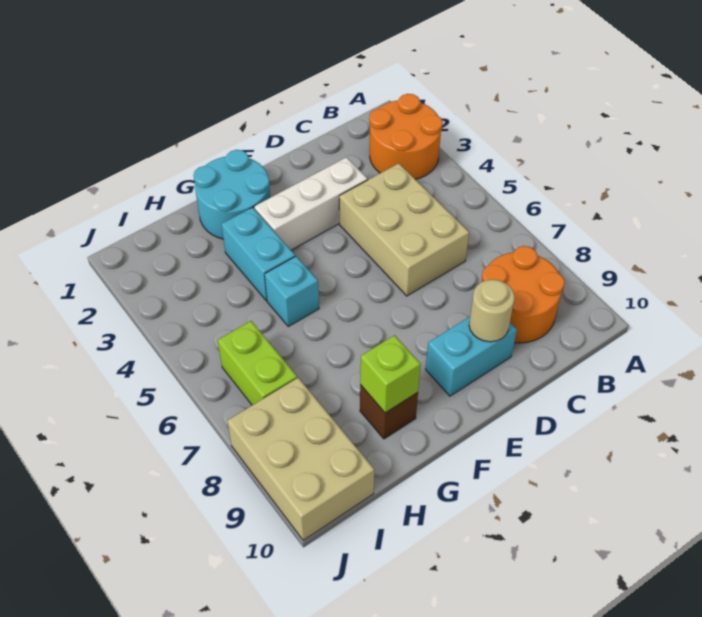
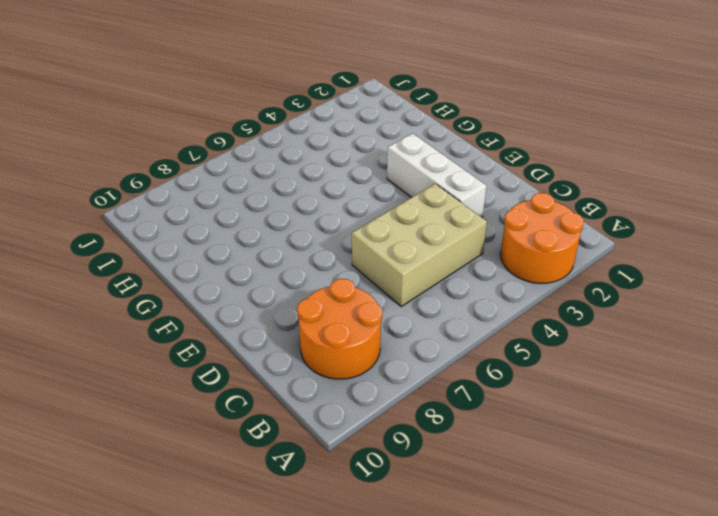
none -> cyan 1x2 brick [426,317,517,396]
none -> cyan 2x2 round brick [193,150,270,239]
none -> cyan 1x2 brick [221,207,295,301]

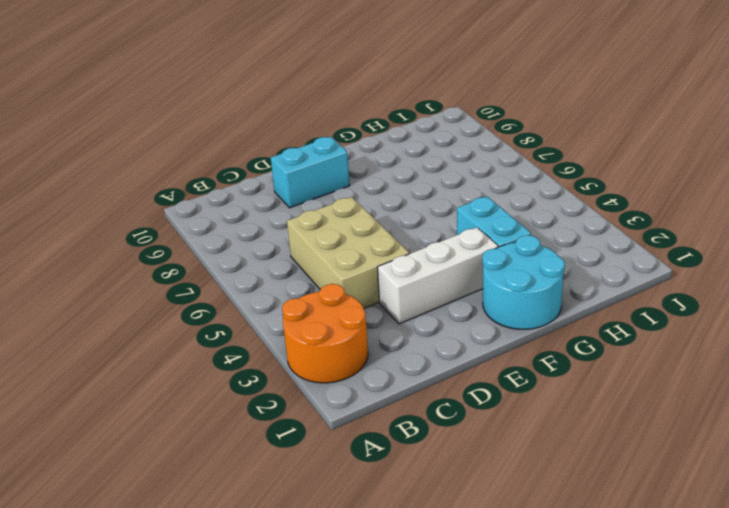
none -> orange 2x2 round brick [482,246,565,343]
none -> cyan 1x1 brick [265,256,319,326]
none -> brown 1x1 brick [360,385,418,439]

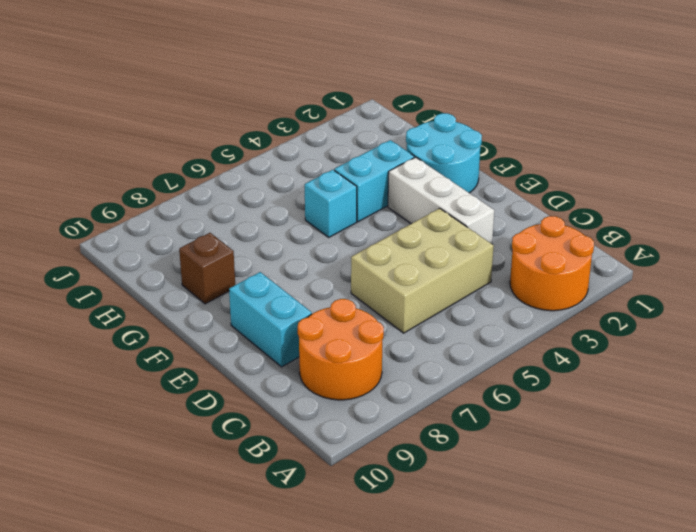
none -> lime 1x2 brick [218,321,297,405]
none -> tan 2x3 brick [227,378,374,540]
none -> tan 1x1 round brick [469,280,514,342]

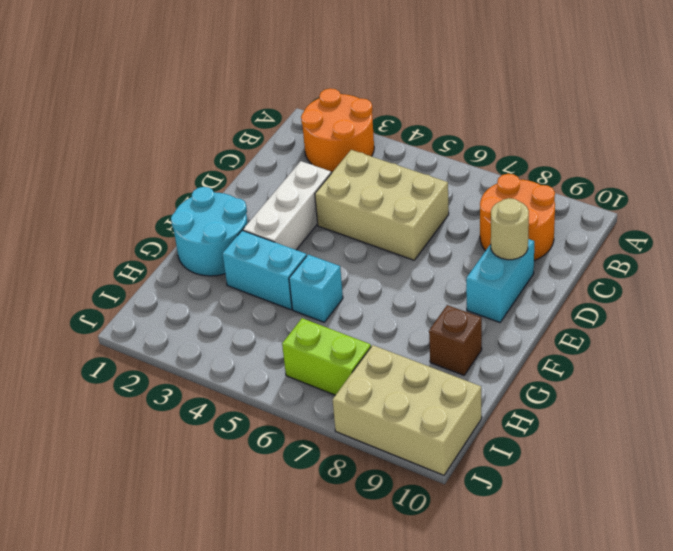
none -> lime 1x1 brick [360,335,421,413]

